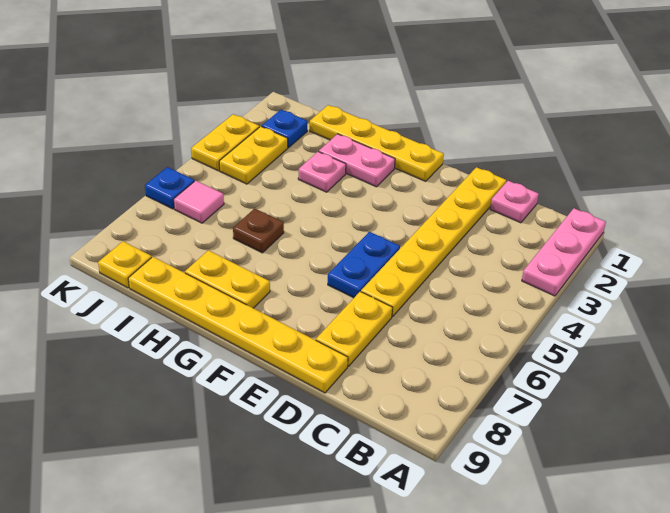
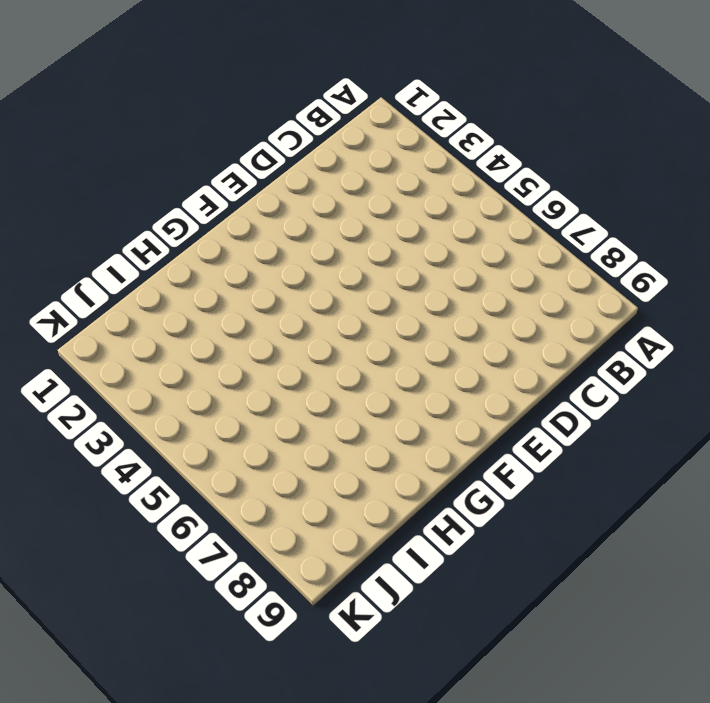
none -> pink 1x3 plate [522,208,606,296]
none -> pink 1x1 plate [490,181,539,223]
none -> yellow 1x6 plate [361,167,506,317]

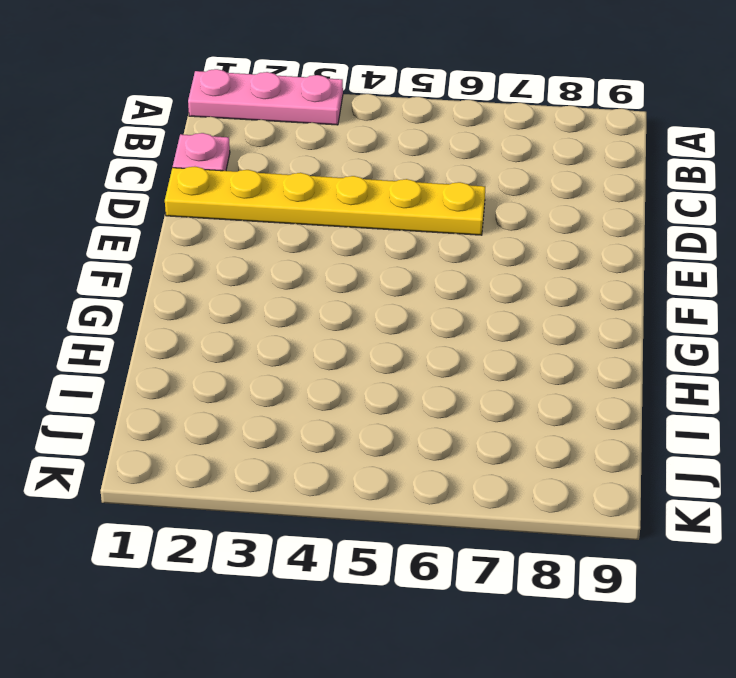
none -> yellow 1x2 plate [316,292,393,366]
none -> yellow 1x6 plate [128,257,348,393]
none -> blue 1x2 plate [328,232,400,298]

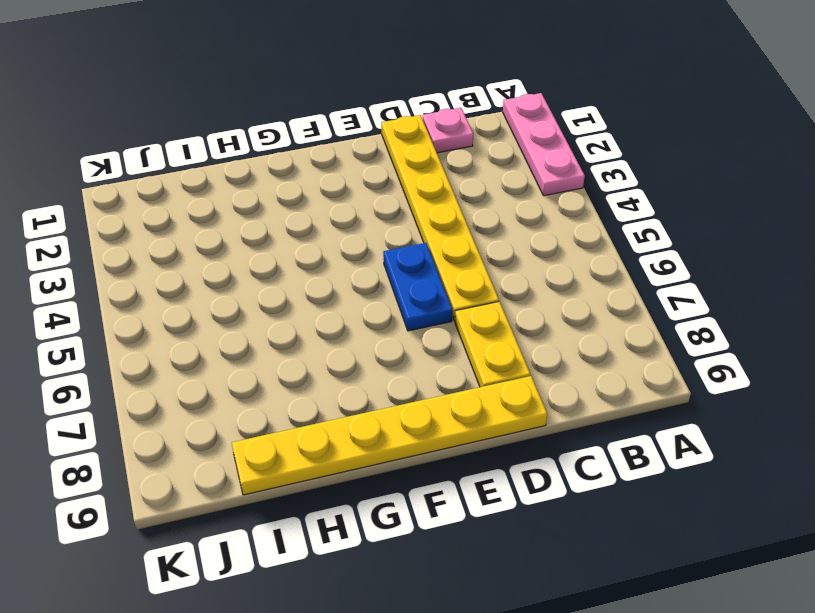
none -> yellow 1x4 plate [310,105,444,181]
none -> pink 1x2 plate [319,134,395,187]
none -> yellow 1x2 plate [185,250,270,308]

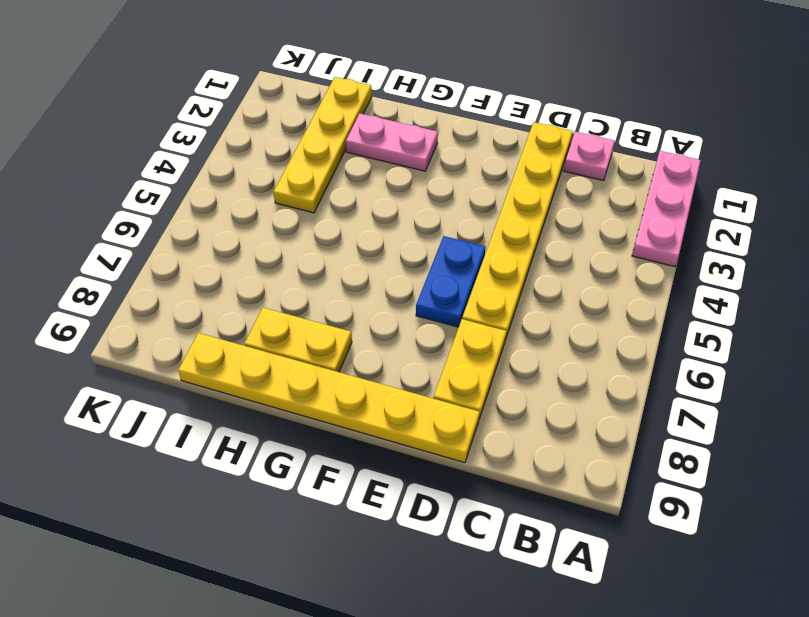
yellow 1x4 plate [274,77,372,213] -> yellow 1x4 plate turned to [310,105,444,181]
none -> pink 1x1 plate [298,151,346,192]
none -> brown 1x1 plate [233,208,284,253]
none -> blue 1x1 plate [262,110,307,148]

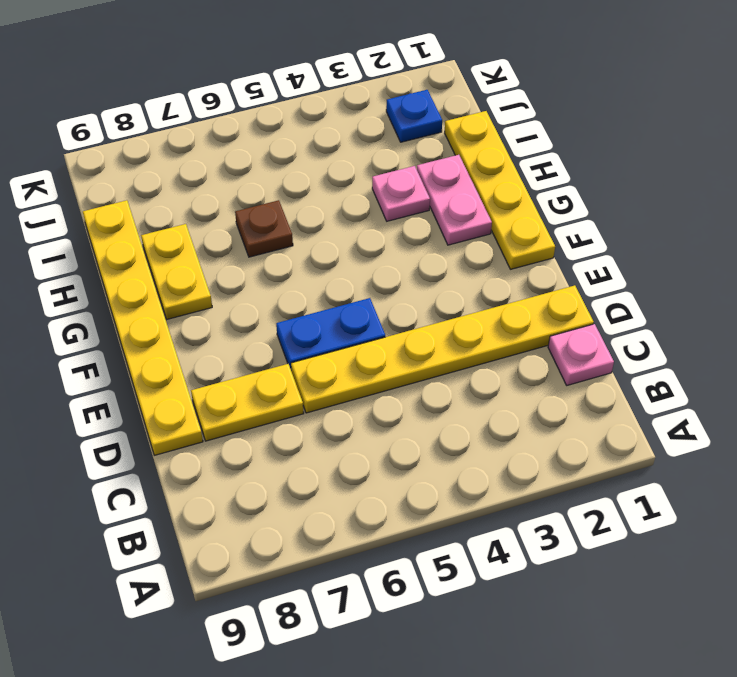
none -> pink 1x3 plate [522,208,606,296]
none -> yellow 1x2 plate [219,126,288,184]
none -> pink 1x1 tile [174,181,224,223]

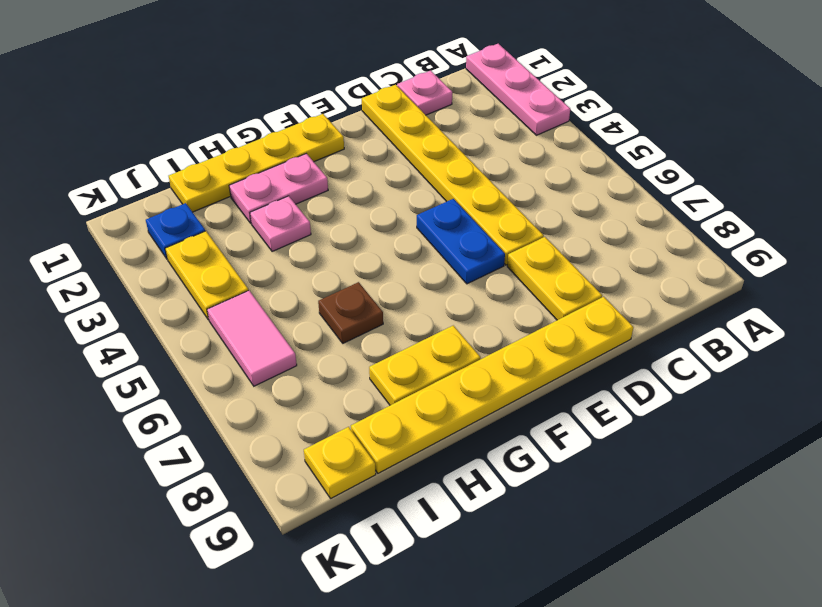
pink 1x2 tile [207,290,297,386] -> pink 1x1 tile [174,181,224,223]
none -> yellow 1x2 plate [191,114,259,171]
none -> blue 1x1 plate [145,167,194,209]

